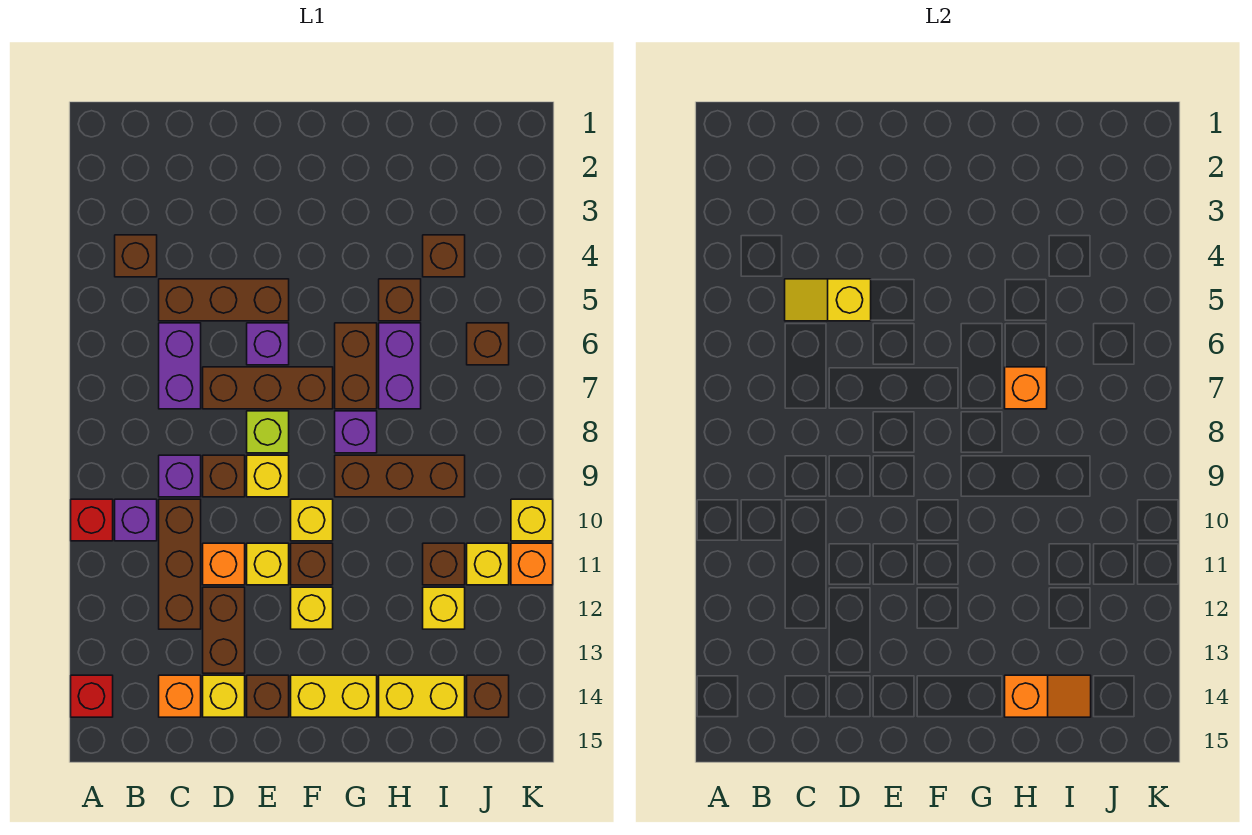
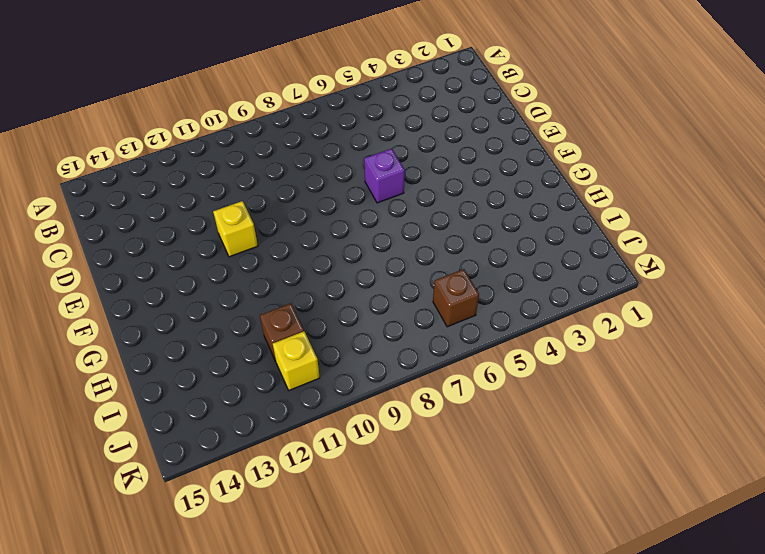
none -> red 1x1 brick [71,499,113,541]
none -> red 1x1 brick [71,675,113,717]
none -> brown 1x1 brick [115,235,157,277]
none -> purple 1x1 brick [115,499,157,541]

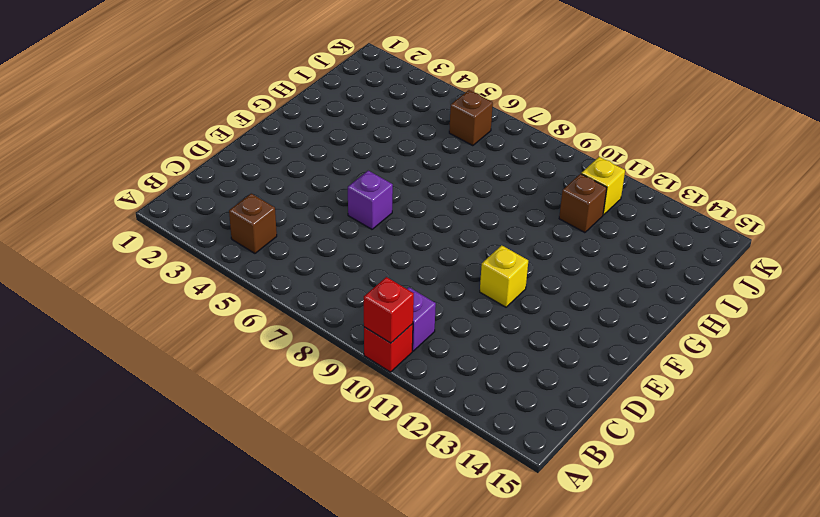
red 1x1 brick [364,277,414,343] -> red 1x1 brick moved to [71,675,113,717]
none -> brown 1x3 brick [159,279,289,321]
none -> purple 1x2 brick [159,323,201,409]
none -> purple 1x1 brick [159,455,201,497]
none -> brown 1x3 brick [159,499,201,629]

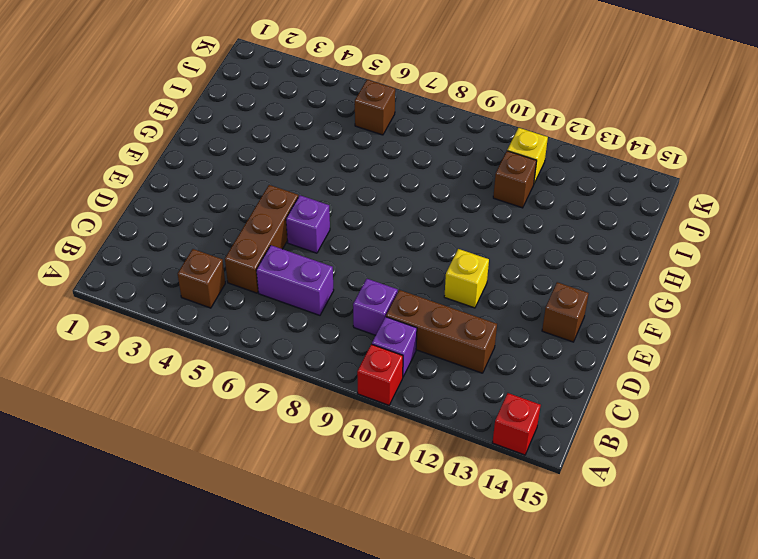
none -> orange 1x1 brick [159,675,201,717]
none -> brown 1x3 brick [203,367,333,409]
none -> brown 1x1 brick [203,455,245,497]
none -> orange 1x1 brick [203,543,245,585]

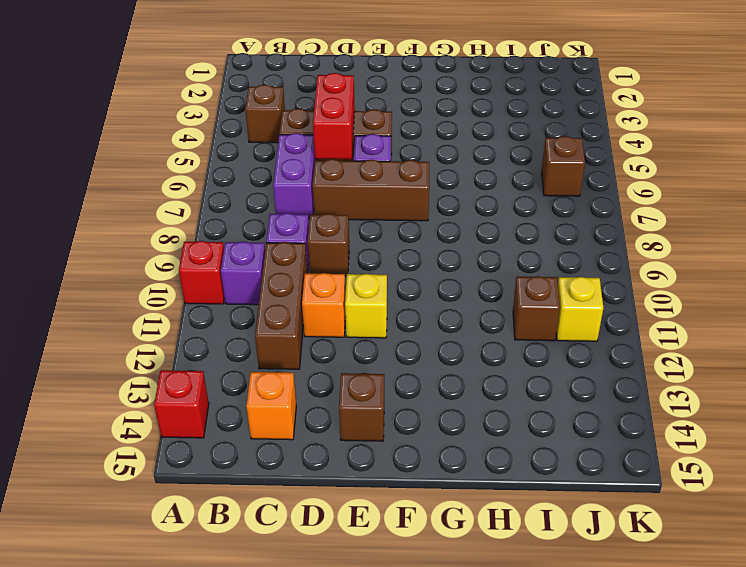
red 1x2 brick [313,73,355,159] -> yellow 1x2 slope [785,279,871,321]
none -> brown 1x2 brick [203,587,245,673]
none -> yellow 1x1 brick [203,675,245,717]
none -> lime 1x1 brick [247,411,289,453]
none -> yellow 1x1 brick [247,455,289,497]

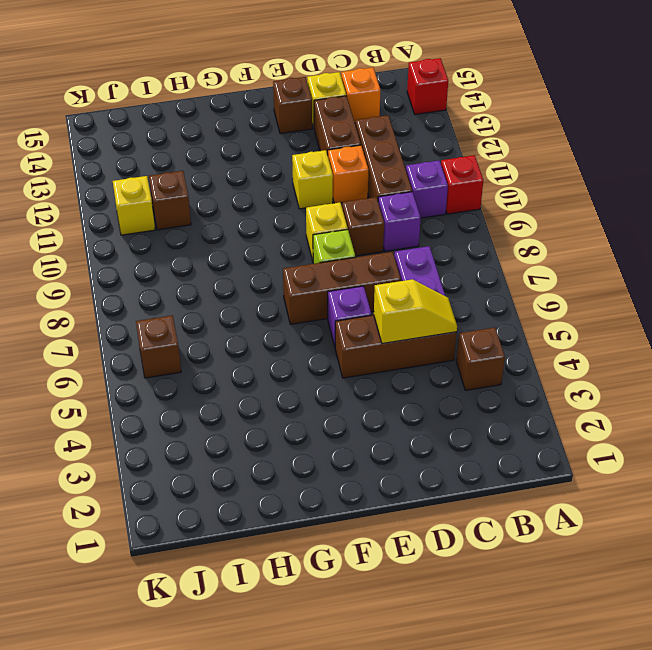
none -> yellow 1x1 brick [291,499,333,541]
none -> brown 1x1 brick [291,543,333,585]
none -> yellow 1x1 brick [291,587,333,629]
none -> yellow 1x2 brick [291,675,377,717]

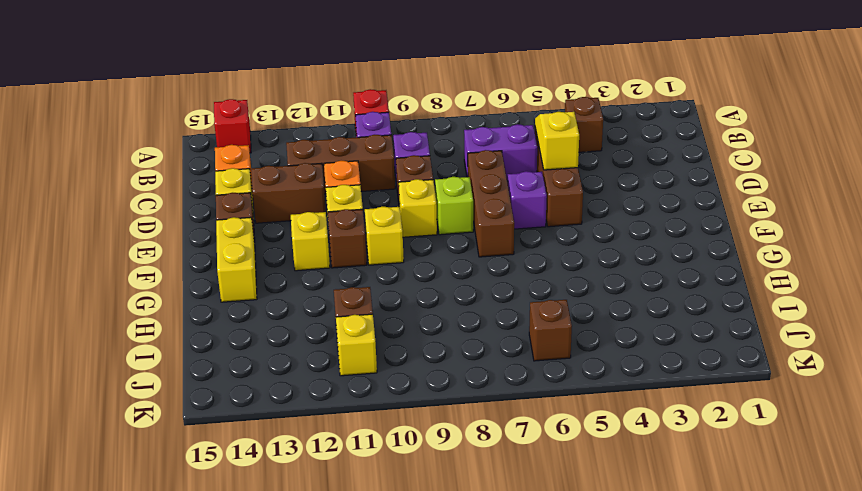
none -> brown 1x2 brick [335,323,377,409]
none -> purple 1x1 brick [335,411,377,453]
none -> brown 1x3 brick [335,455,465,497]
none -> brown 1x1 brick [379,279,421,321]

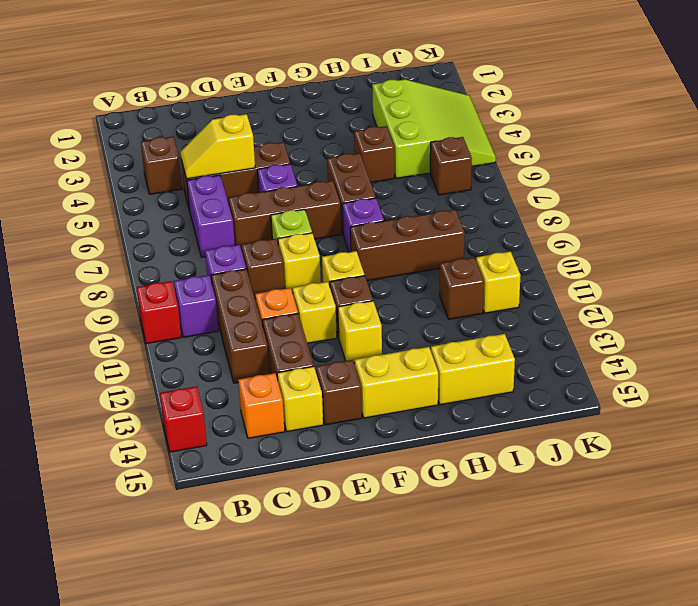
lime 3x3 slope [372,79,496,178] -> brown 1x1 brick [423,235,465,277]
none -> purple 1x2 brick [379,323,421,409]
none -> yellow 1x1 brick [423,587,465,629]
none -> brown 1x1 brick [467,675,509,717]
none -> yellow 1x1 brick [511,499,553,541]

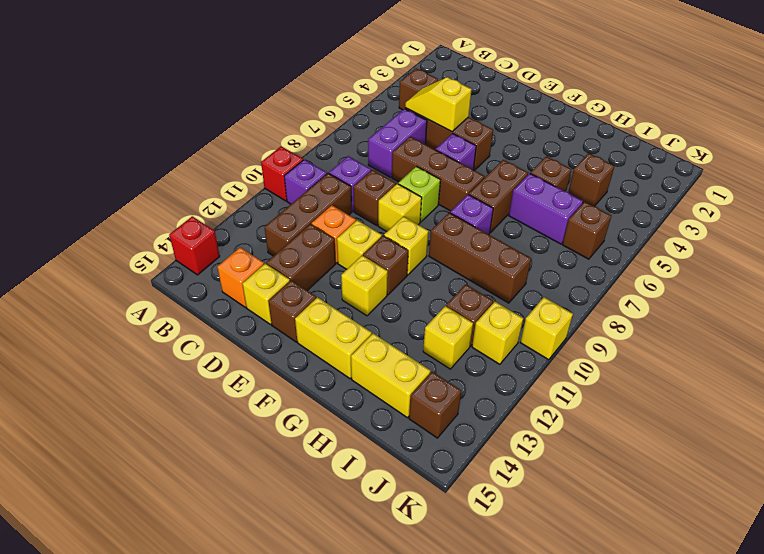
purple 1x2 brick [509,173,583,244] -> purple 1x2 brick turned to [379,323,421,409]
none -> orange 1x1 brick [511,543,553,585]
none -> orange 1x1 brick [1005,367,1047,409]
none -> orange 1x2 slope [1005,675,1091,717]

